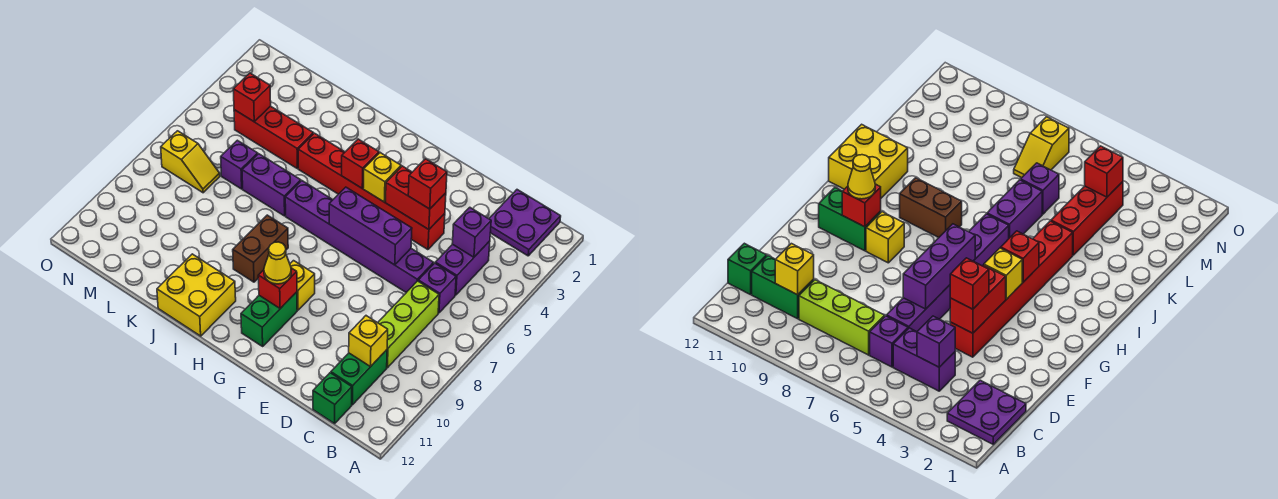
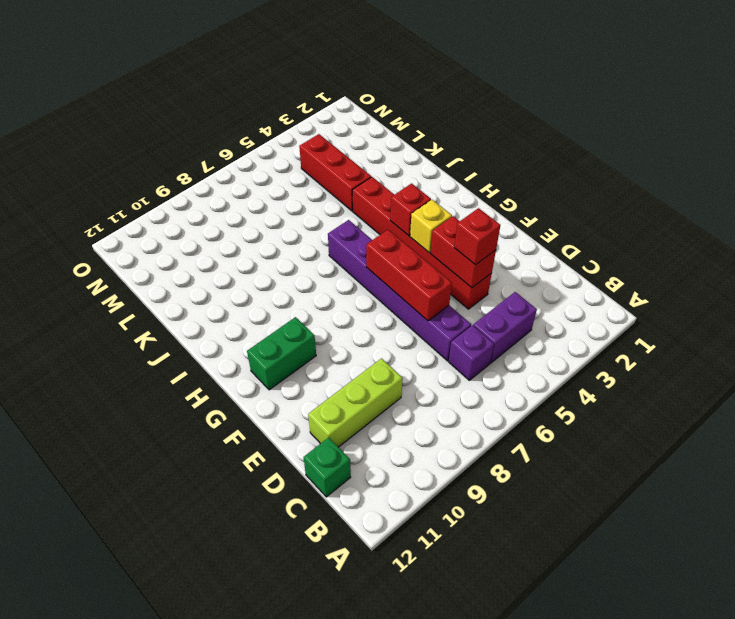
lime 1x3 brick [308,358,403,447] -> lime 1x3 brick moved to [378,281,439,368]
red 1x3 brick [366,230,452,321] -> purple 1x3 brick [329,187,412,265]
none -> purple 2x2 plate [489,190,561,256]
none -> green 1x2 brick [331,350,387,405]
none -> yellow 1x1 brick [290,261,315,310]

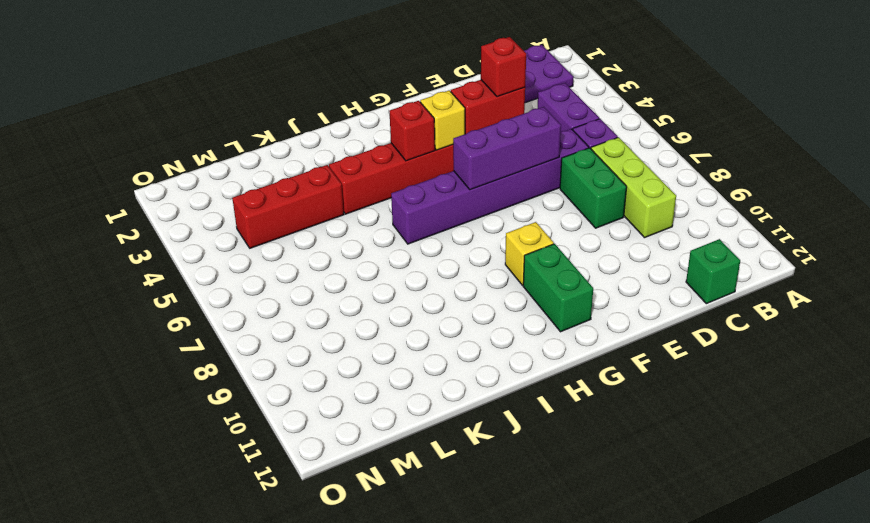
green 1x2 brick [560,148,627,228] -> green 1x2 brick moved to [331,350,387,405]
none -> brown 1x2 brick [233,215,288,282]
none -> yellow 2x2 brick [157,254,236,336]
none -> purple 1x2 brick [242,154,301,216]

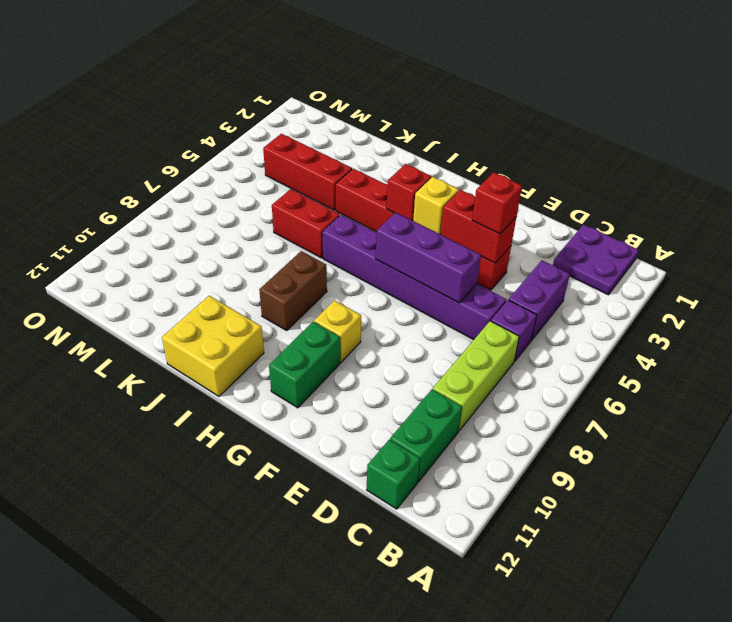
red 1x2 brick [272,189,340,258] -> purple 1x2 brick [242,154,301,216]
none -> purple 1x1 brick [221,140,258,189]
none -> yellow 1x2 slope [161,131,220,193]
none -> purple 1x1 brick [452,207,491,257]

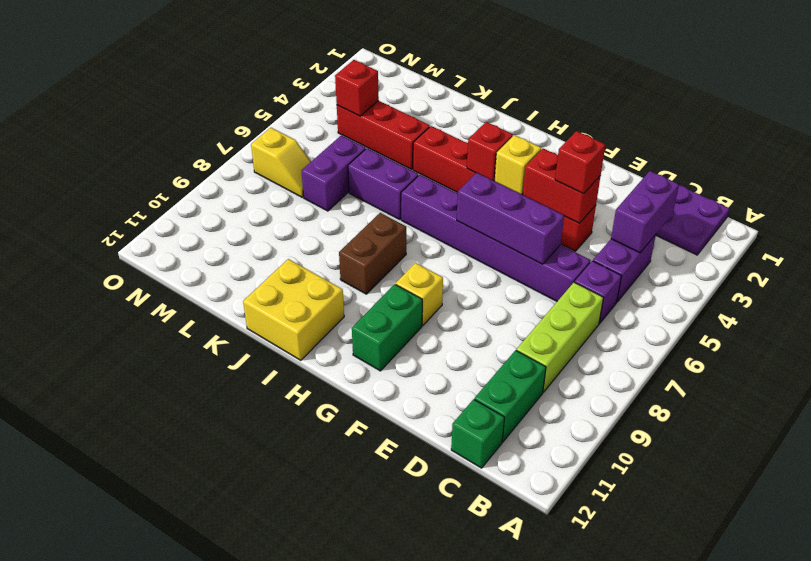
purple 1x2 brick [611,171,679,253] -> purple 1x1 brick [452,207,491,257]
purple 1x2 brick [302,135,366,211] -> purple 1x1 brick [221,140,258,189]
none -> yellow 1x1 brick [349,316,388,367]
none -> red 1x1 brick [258,268,297,308]
none -> yellow 1x1 cone [264,242,291,284]

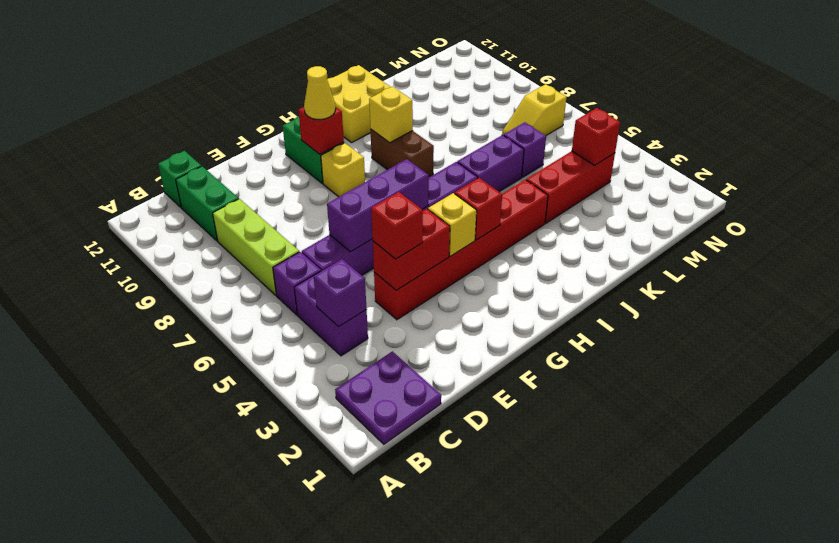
yellow 1x1 brick [369,87,413,143] -> yellow 1x1 brick moved to [349,316,388,367]

